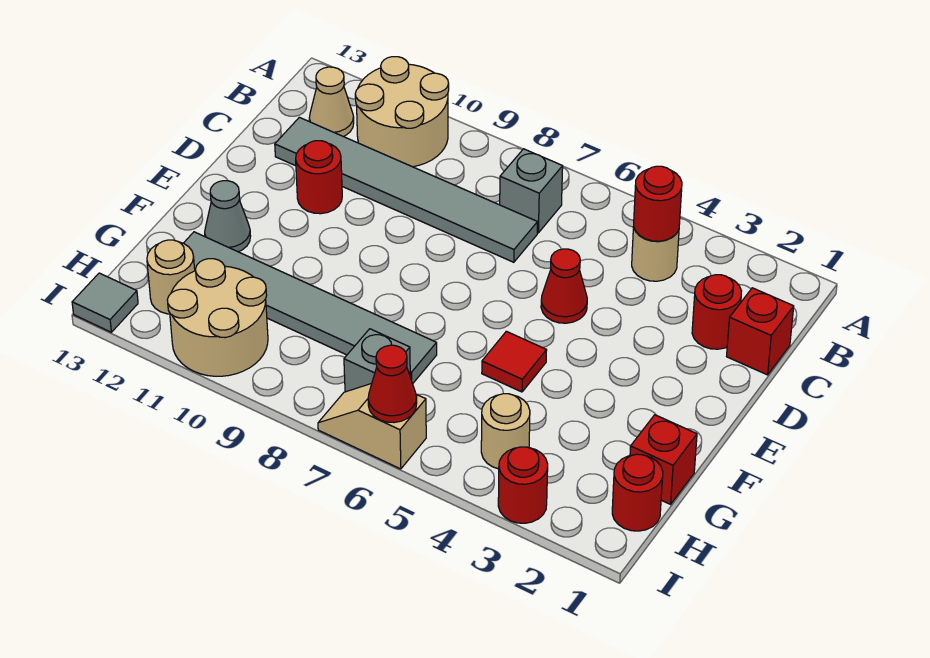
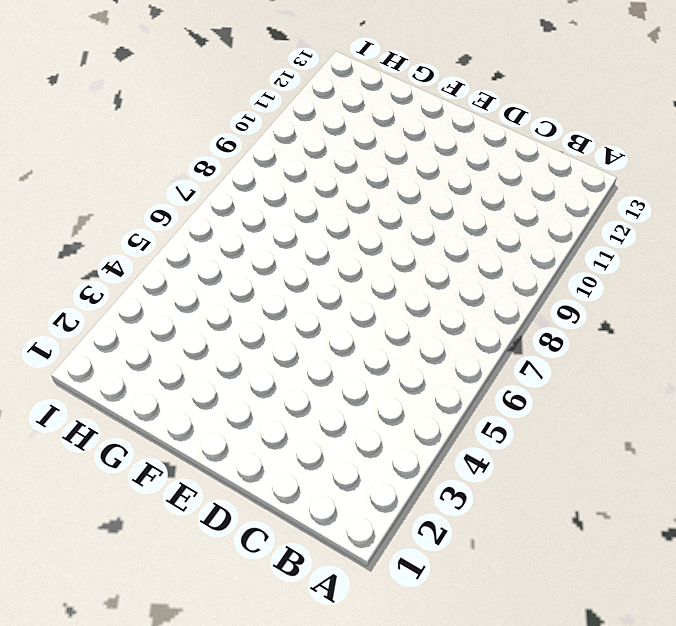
none -> tan 2x2 round brick [355,57,449,167]
none -> tan 1x1 round brick [632,227,679,281]
none -> grey 1x1 brick [500,149,563,233]

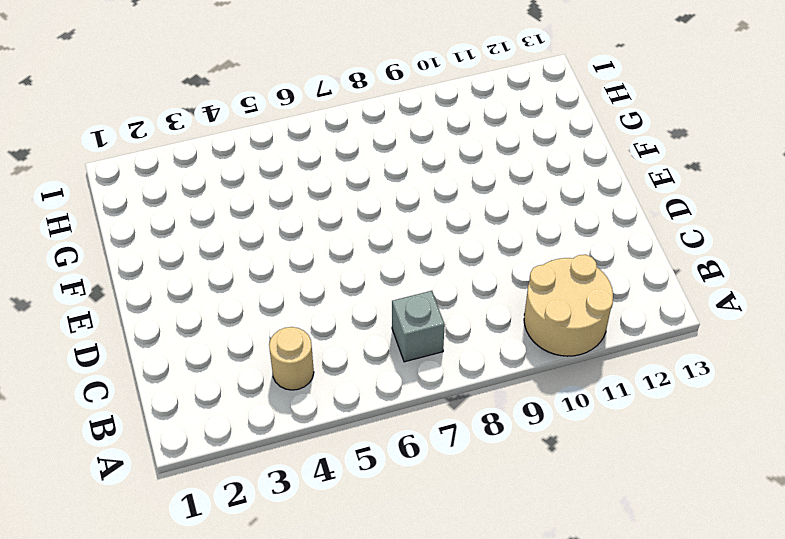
none -> tan 1x1 cone [309,67,354,137]
none -> red 1x1 brick [727,288,794,375]
none -> red 1x1 round brick [692,275,742,349]

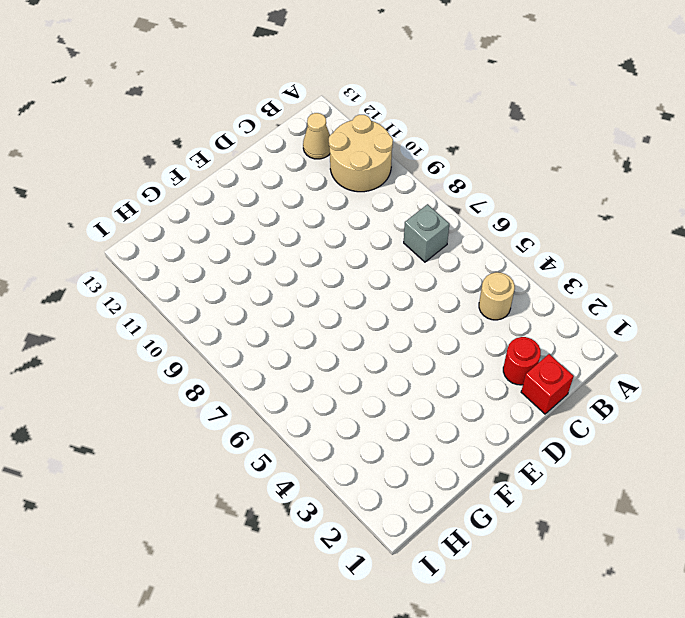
none -> grey 1x6 tile [275,117,538,262]
none -> red 1x1 cone [541,249,587,323]
none -> red 1x1 round brick [296,141,342,214]

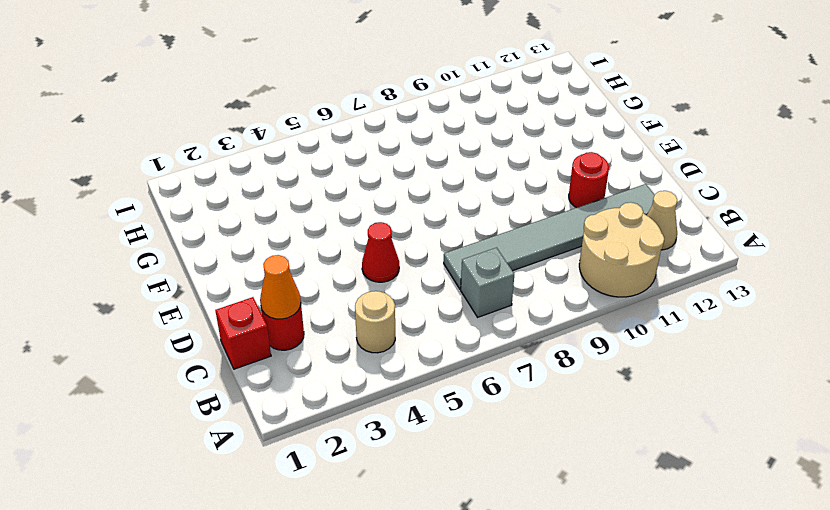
orange 1x1 cone [260,255,301,319] -> none
none -> red 1x1 tile [482,331,547,392]
none -> grey 1x1 cone [205,181,251,252]
none -> red 1x1 brick [630,415,697,504]

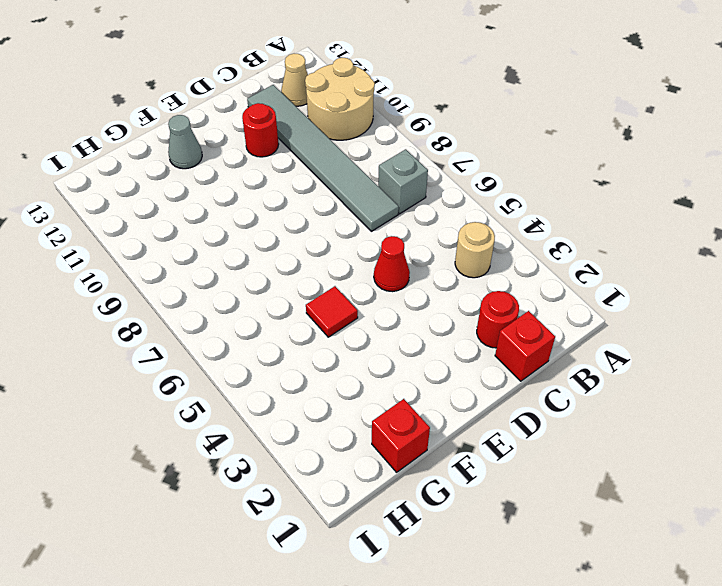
none -> grey 1x6 tile [184,232,437,384]
none -> red 1x1 round brick [612,454,663,531]
none -> tan 1x1 round brick [481,394,530,469]

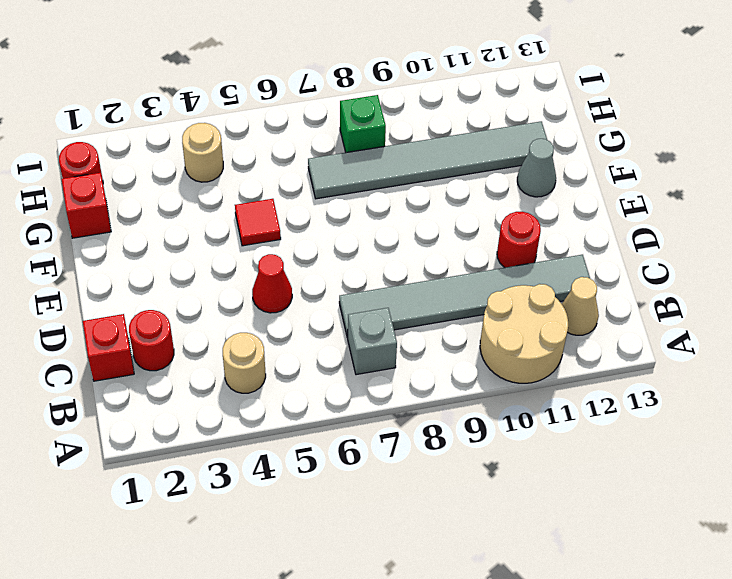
green 1x1 brick [340,95,386,152] -> none
none -> grey 1x1 brick [344,329,410,392]
none -> tan 2x2 round brick [167,259,268,376]
none -> tan 1x1 round brick [147,240,195,314]

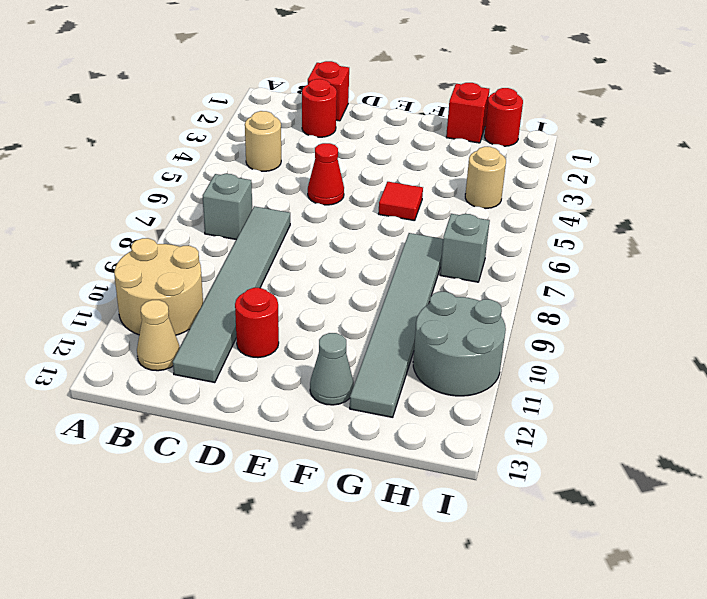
grey 2x2 round brick [413,292,506,396] -> tan 2x2 round brick [167,259,268,376]
none -> tan 1x1 round brick [147,240,195,314]
none -> red 1x1 round brick [498,447,548,523]
none -> tan 1x2 slope [318,384,426,469]

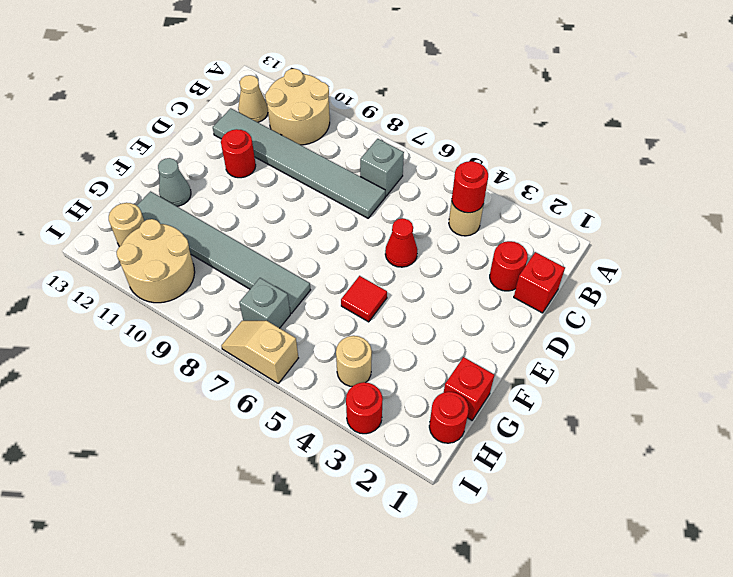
none -> grey 1x1 tile [72,273,138,332]
none -> red 1x1 cone [368,345,417,423]

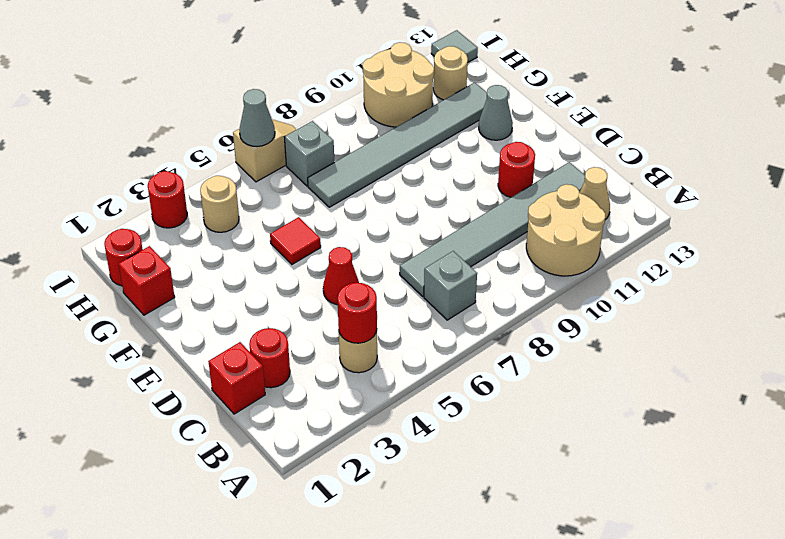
grey 1x1 cone [239,89,275,147] -> red 1x1 cone [368,345,417,423]

